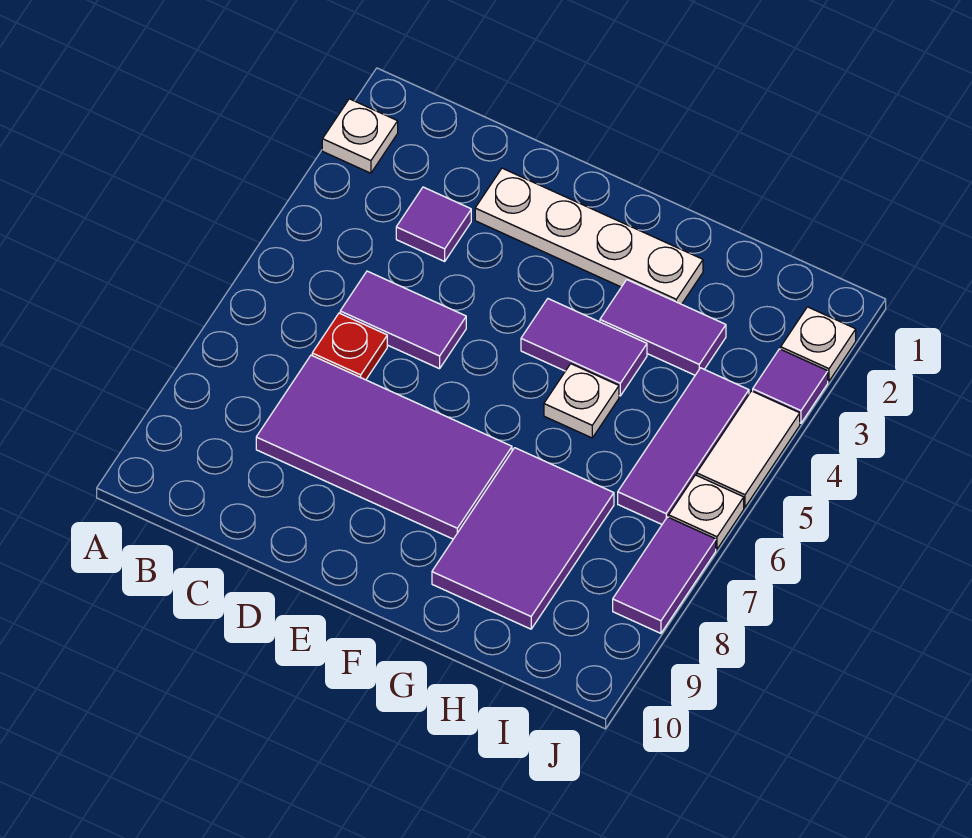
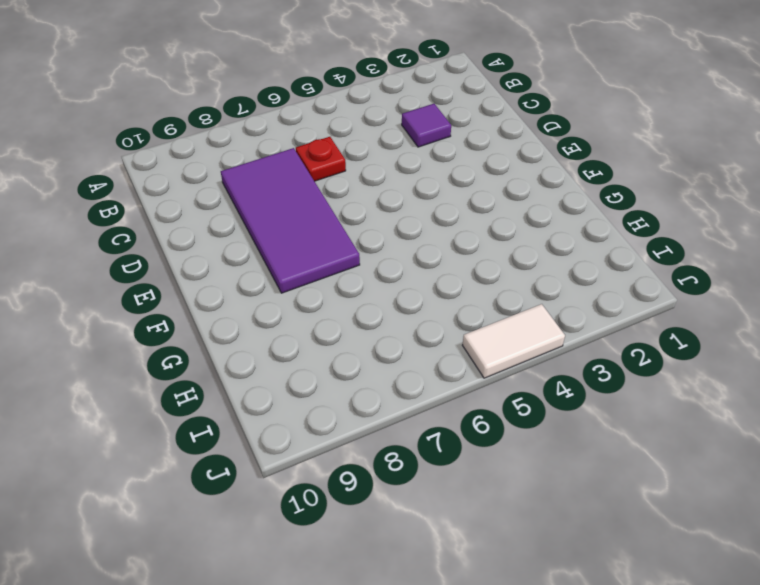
none -> white 1x1 plate [322,99,398,173]
none -> purple 1x2 tile [340,271,466,369]
none -> white 1x4 plate [475,168,703,304]

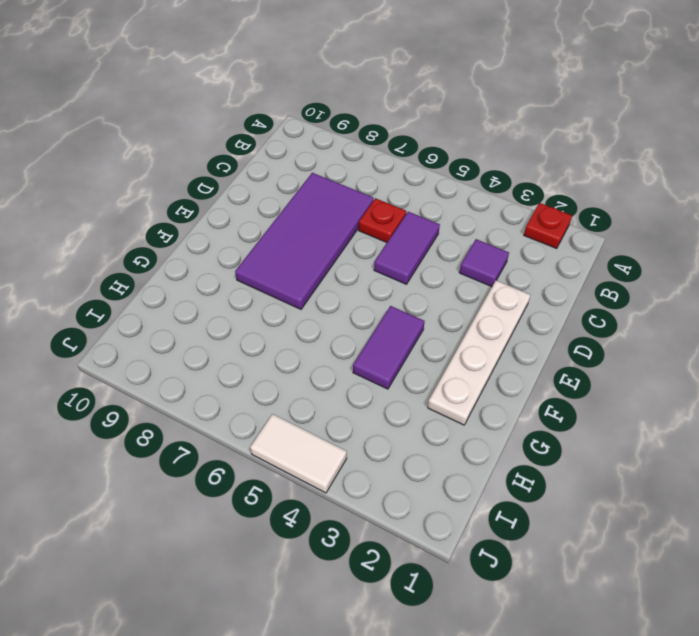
red 1x1 plate [524,203,572,249] -> white 1x1 plate [322,99,398,173]
none -> purple 1x2 tile [600,280,726,375]
none -> white 1x1 plate [544,364,619,438]
none -> purple 2x3 tile [432,448,614,629]

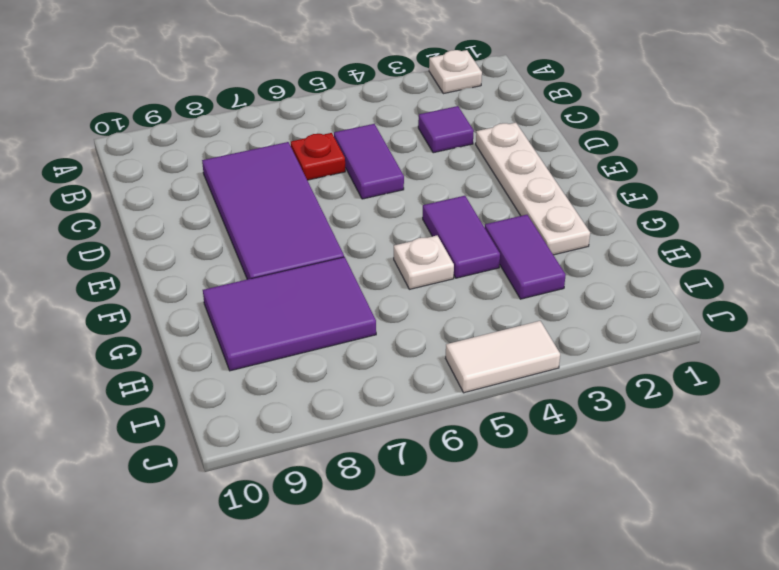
none -> purple 1x3 tile [618,368,749,524]
none -> white 1x1 plate [781,307,856,381]
none -> purple 1x1 tile [753,349,828,423]

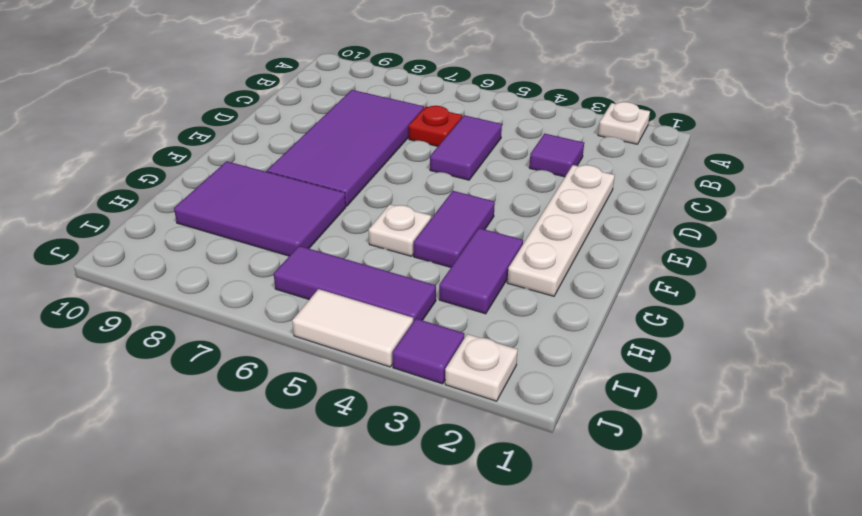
none -> white 1x1 plate [669,475,744,549]
none -> purple 1x2 tile [613,517,716,633]

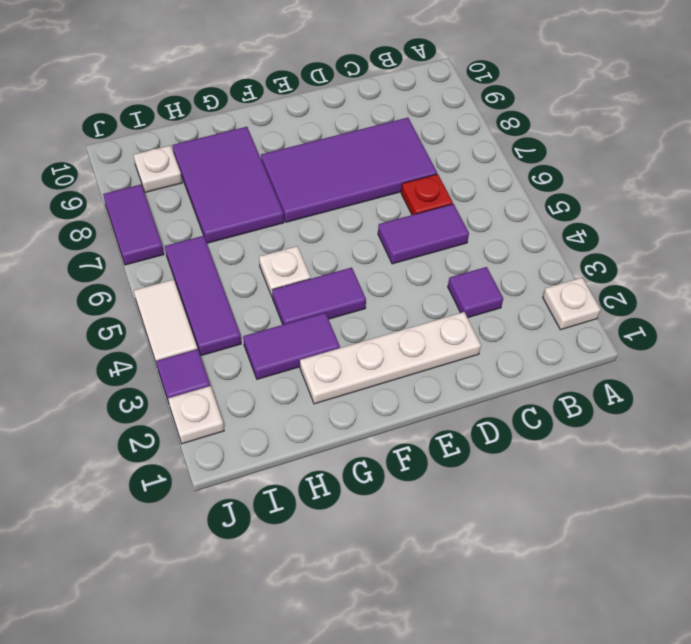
white 1x1 plate [134,146,182,192] -> white 1x1 plate moved to [669,475,744,549]

